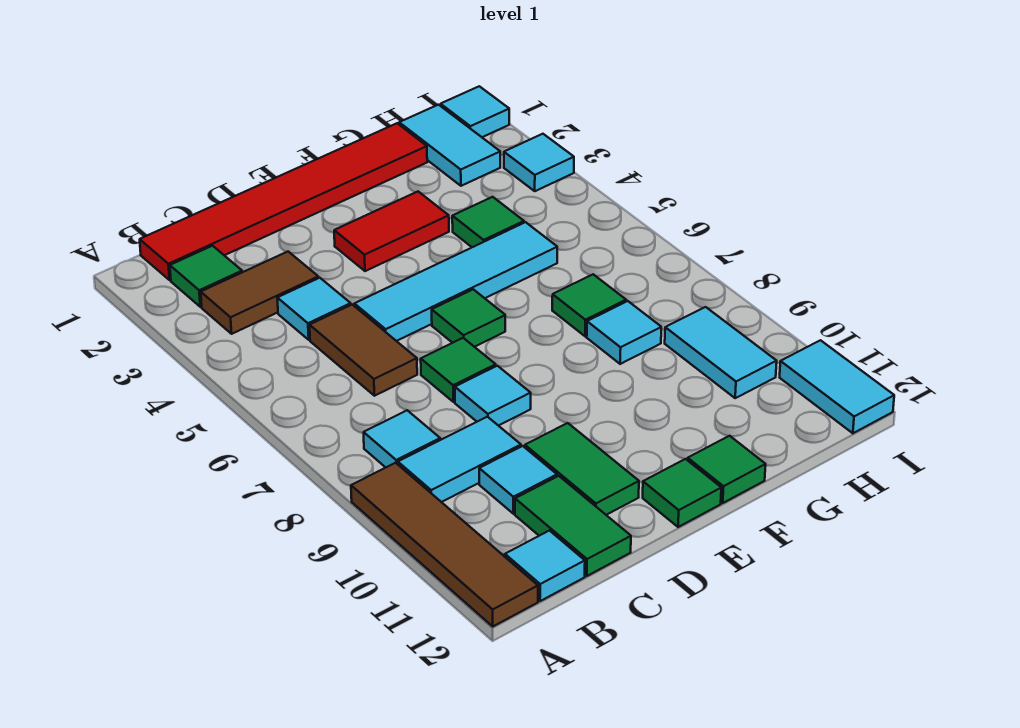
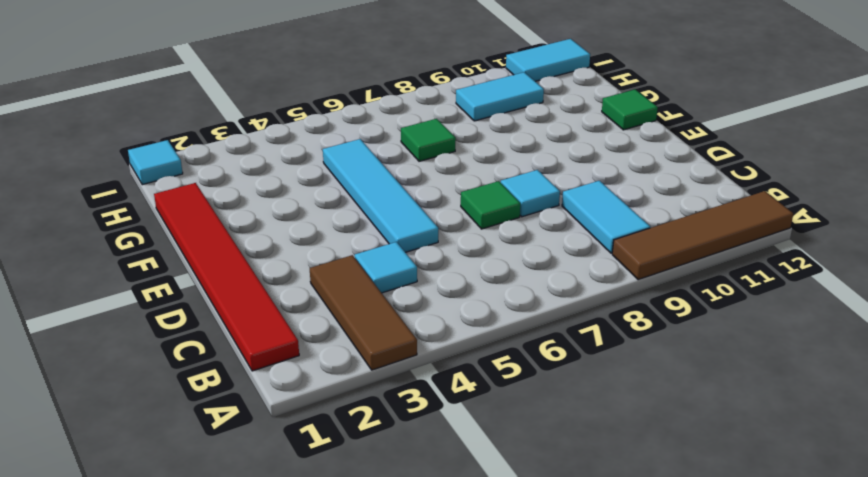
brown 1x3 tile [310,255,417,370] -> brown 1x2 tile [201,252,318,334]
none -> green 1x1 tile [170,246,242,307]
none -> cyan 1x1 tile [364,410,440,467]
none -> cyan 1x1 tile [505,531,585,601]

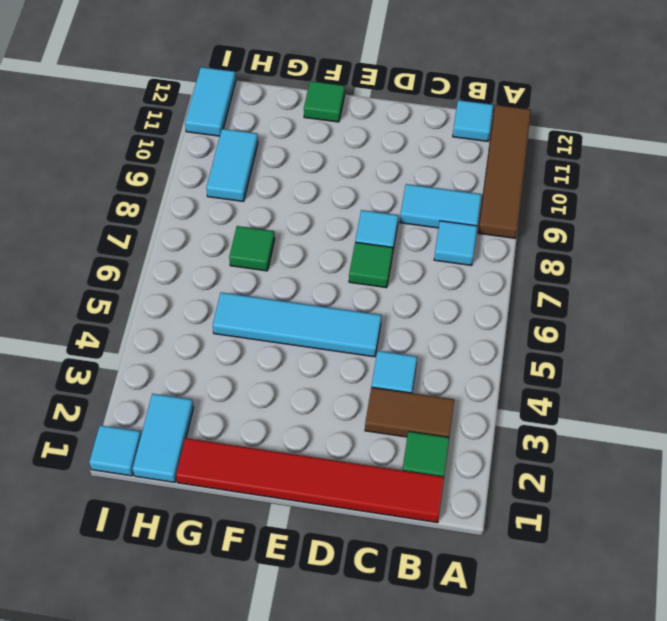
none -> brown 1x2 tile [310,305,417,396]
none -> cyan 1x1 tile [479,446,557,514]
none -> green 1x2 tile [515,476,631,576]

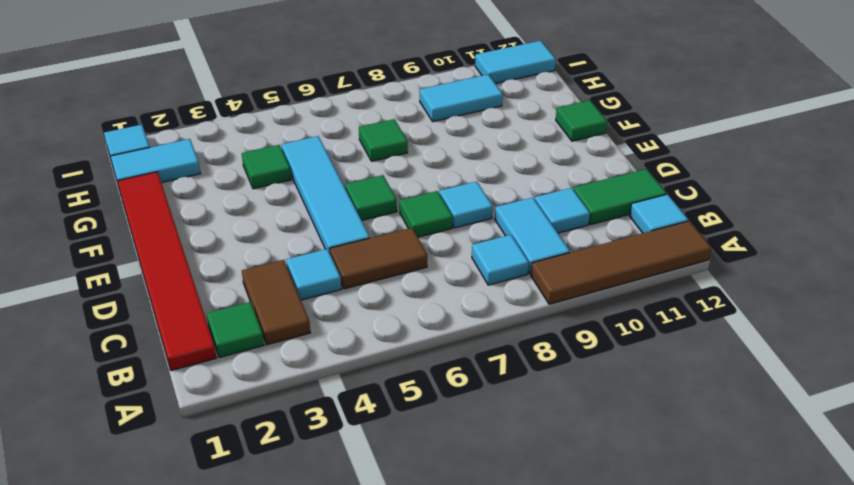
none -> green 1x2 tile [525,423,639,515]
none -> red 1x2 tile [334,192,449,271]
none -> green 1x1 tile [643,459,721,527]

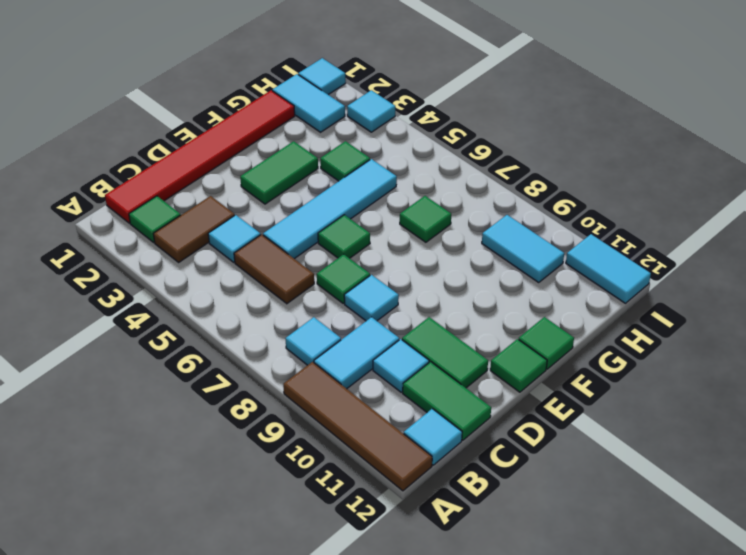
green 1x2 tile [240,141,318,204] -> red 1x2 tile [334,192,449,271]
none -> cyan 1x1 tile [587,301,661,364]

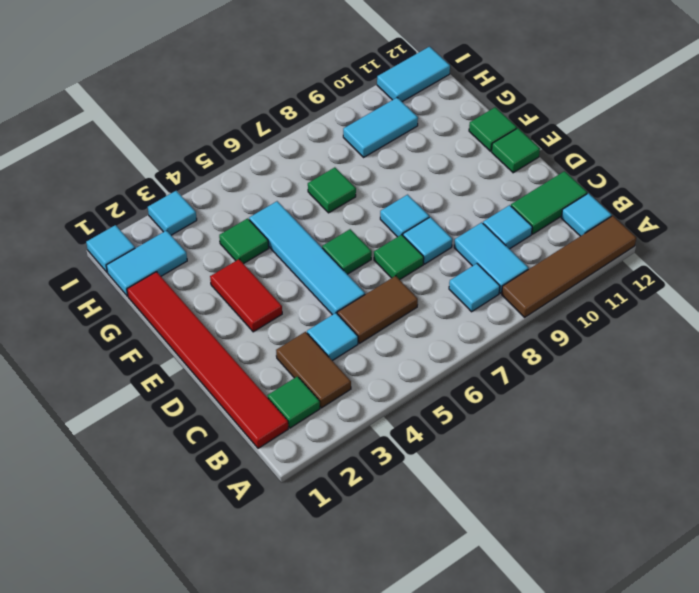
cyan 1x1 tile [380,195,429,237] -> cyan 1x1 tile moved to [587,301,661,364]
none -> green 1x2 tile [525,423,639,515]

